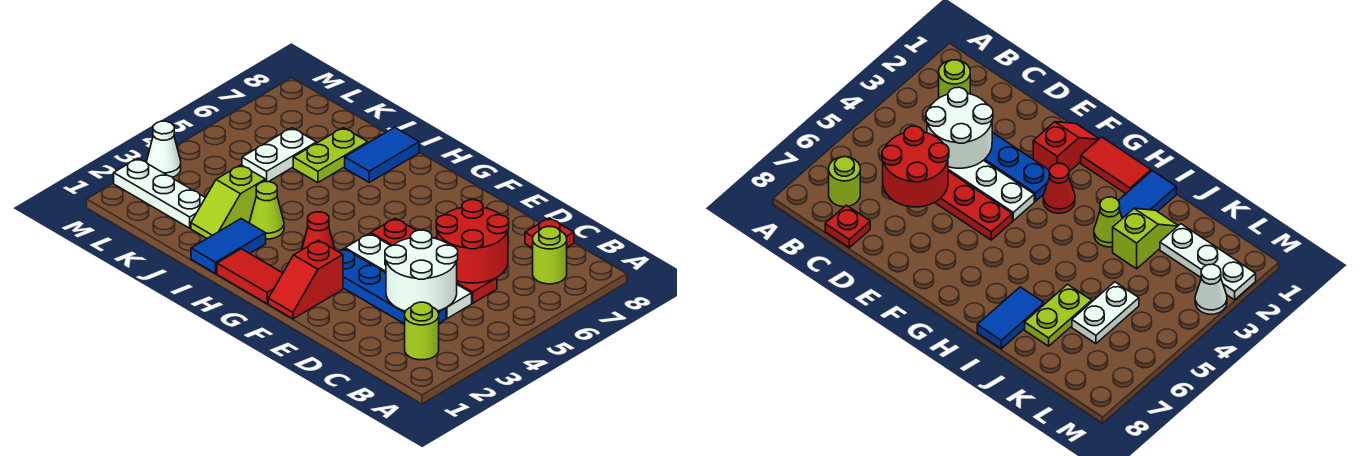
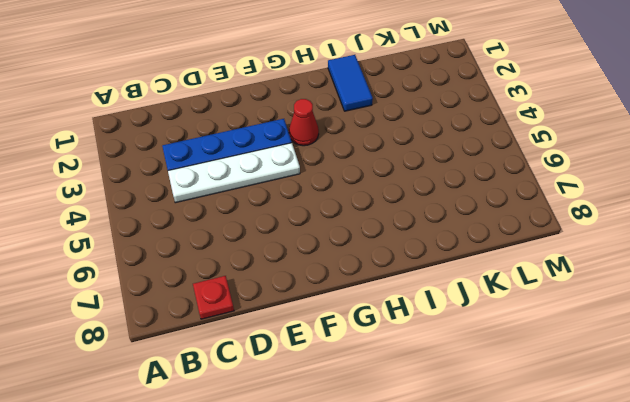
none -> lime 1x1 round brick [405,302,439,360]
none -> lime 1x1 round brick [533,227,567,284]
none -> red 1x4 plate [371,218,497,303]

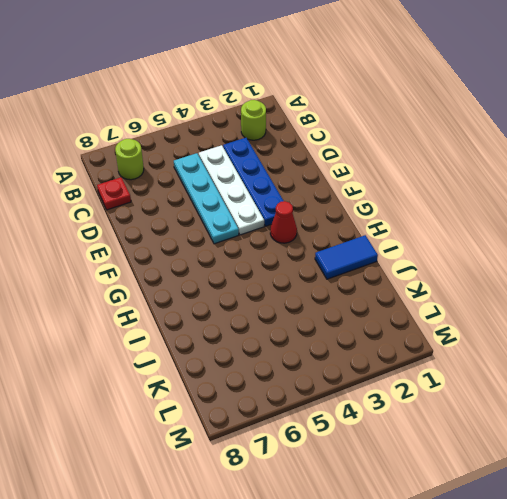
cyan 1x4 plate [174,153,239,244] -> red 1x4 plate [371,218,497,303]
none -> red 1x2 slope [268,240,343,319]
none -> red 1x2 tile [217,249,283,304]
none -> lime 1x1 cone [250,182,284,239]

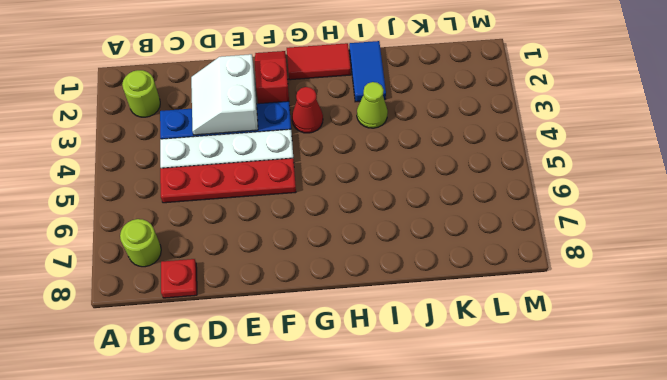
white 2x2 slope [191,54,258,135] -> white 2x2 round brick [385,230,458,311]
none -> blue 1x2 tile [345,127,419,182]
none -> lime 1x2 slope [191,165,265,238]
none -> lime 1x2 plate [293,128,368,183]

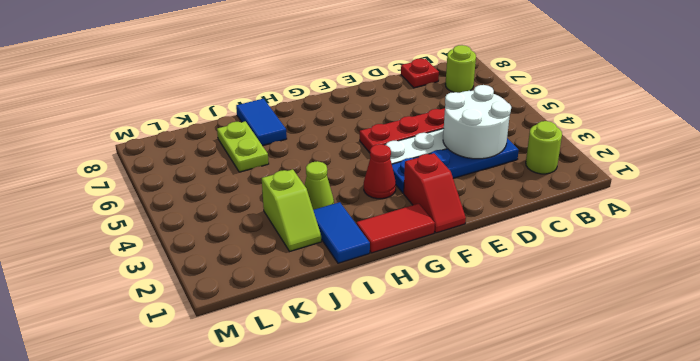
none -> white 1x3 plate [114,158,205,228]
none -> white 1x2 plate [242,128,316,182]
none -> white 1x1 cone [147,121,181,177]

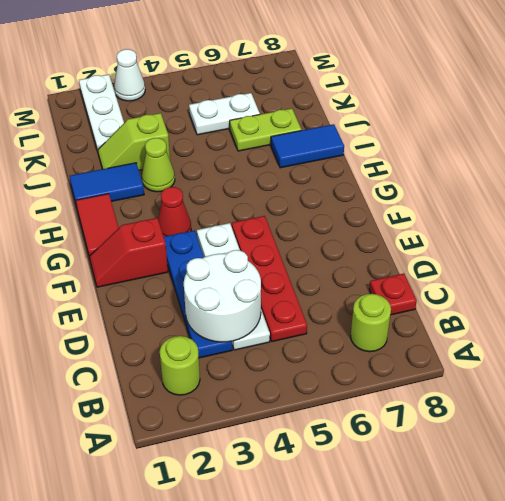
none -> red 2x2 round brick [436,200,509,283]

